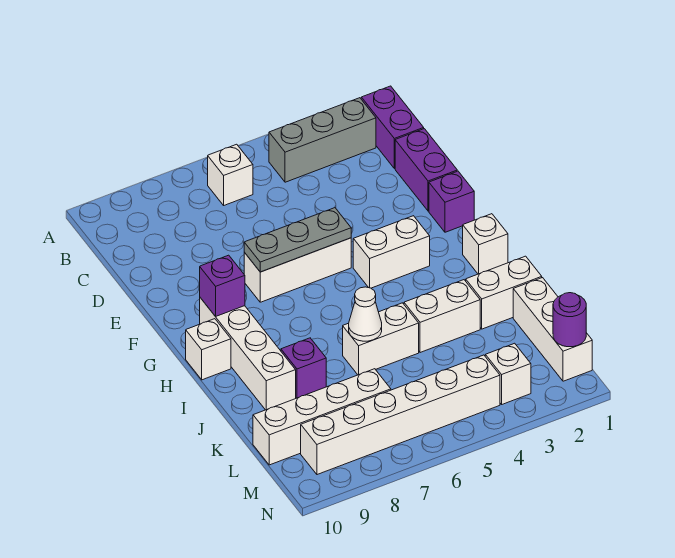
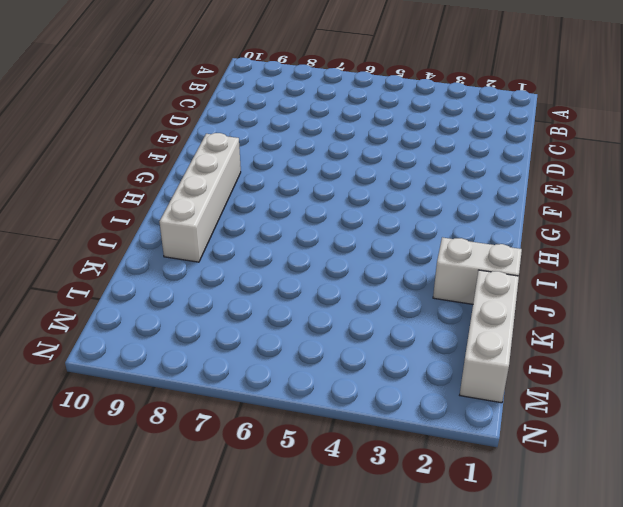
none -> purple 1x2 brick [361,86,424,169]
none -> grey 1x3 brick [269,98,376,182]
none -> white 1x1 brick [208,144,253,205]

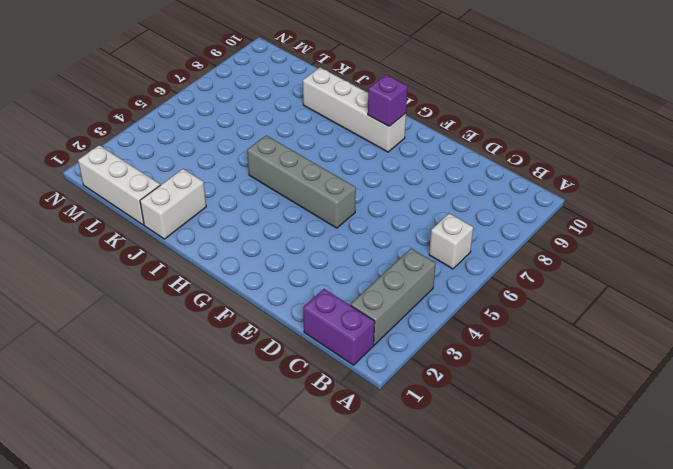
grey 1x4 brick [247,135,356,228] -> white 1x3 brick [244,238,351,302]
none -> purple 1x2 brick [395,129,457,211]
none -> purple 1x1 brick [429,171,474,232]
none -> white 1x2 brick [353,216,430,288]

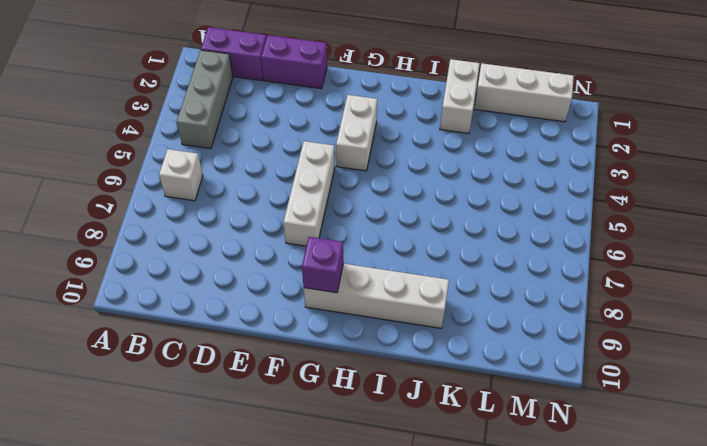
none -> purple 1x1 brick [429,171,474,232]
none -> white 1x1 brick [463,214,508,274]
none -> white 1x1 brick [186,319,231,380]

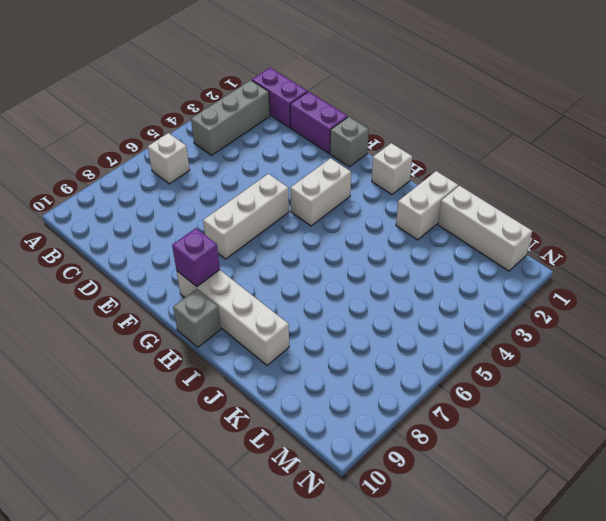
grey 1x1 brick [330,117,369,167] -> purple 1x1 brick [429,171,474,232]
grey 1x1 brick [173,289,221,347] -> white 1x1 brick [186,319,231,380]
none -> white 1x2 brick [404,280,480,353]
none -> white 1x2 brick [343,303,419,375]
none -> purple 1x1 brick [281,338,326,398]

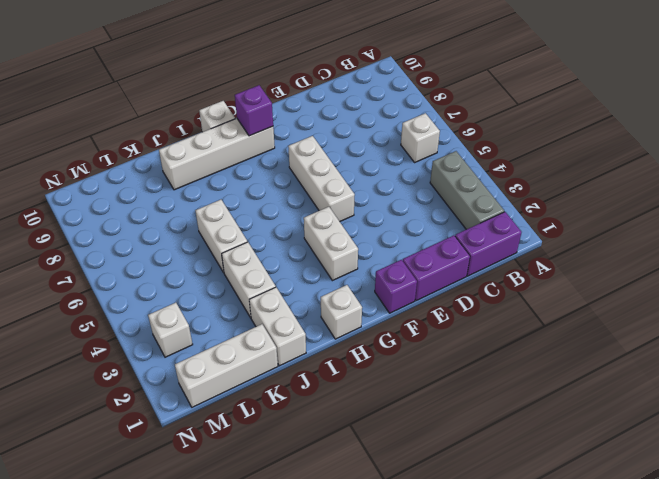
none -> purple 1x1 brick [281,338,326,398]
none -> white 1x4 brick [253,369,391,465]
none -> white 1x6 brick [301,355,500,475]

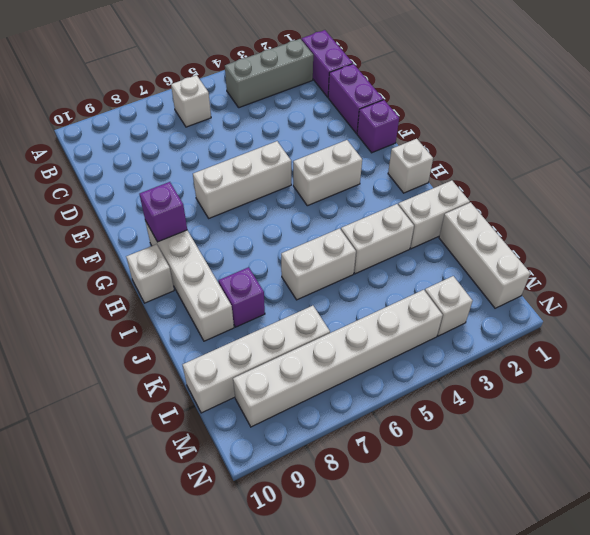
none -> grey 1x3 plate [244,208,351,272]
none -> white 1x1 cone [349,287,382,341]
none -> purple 1x1 round brick [553,293,586,347]

